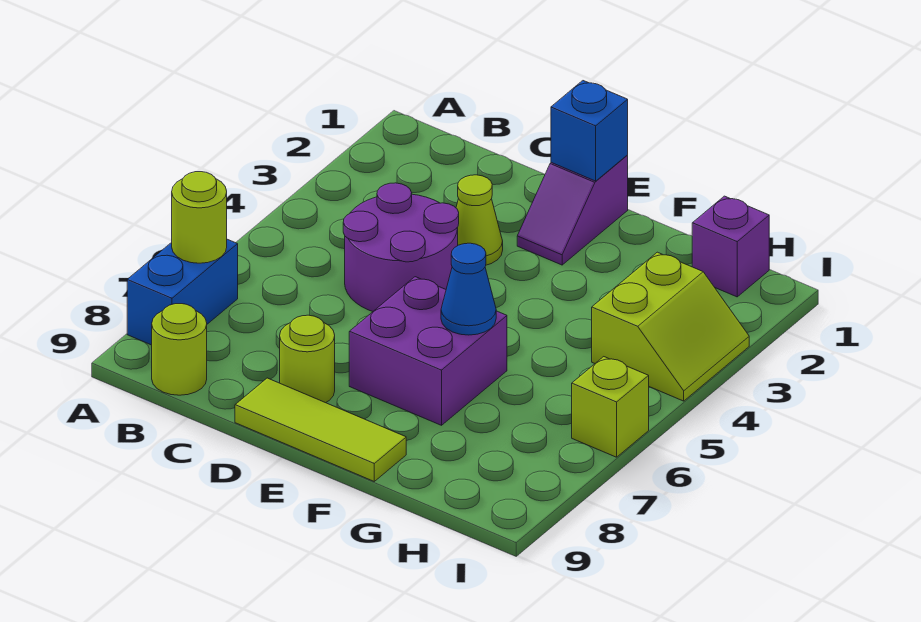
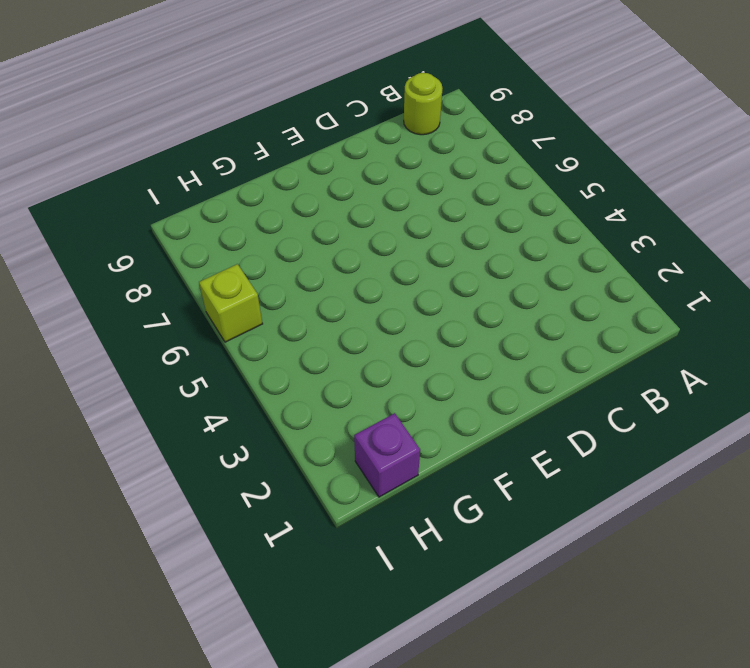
none -> blue 1x2 brick [127,239,238,345]
none -> purple 2x2 round brick [343,183,459,311]
none -> lime 1x1 cone [456,175,503,265]

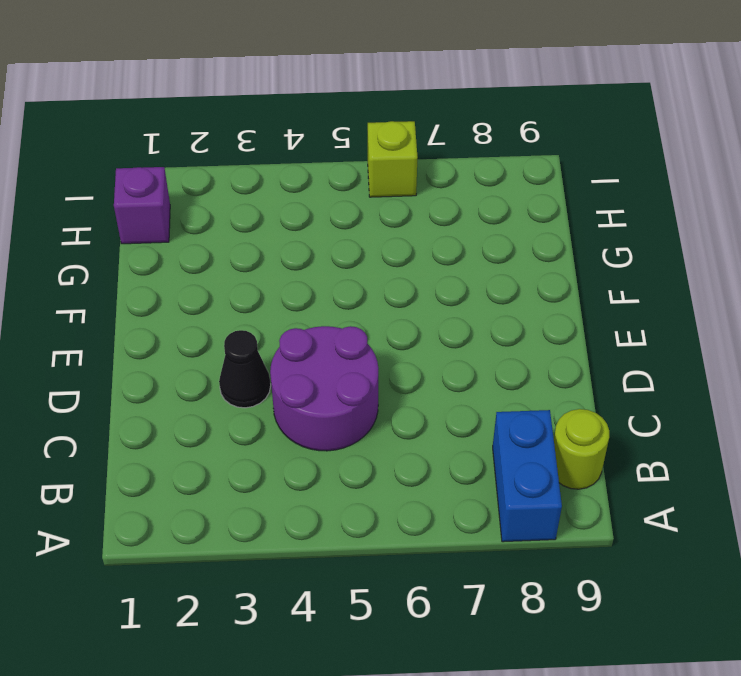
blue 1x2 brick [493,410,562,542] -> blue 1x2 brick turned to [127,239,238,345]
black 1x1 cone [219,330,271,408] -> lime 1x1 cone [456,175,503,265]
none -> lime 1x1 round brick [280,315,335,403]
none -> lime 1x3 tile [235,378,406,481]
none -> purple 1x2 slope [517,155,628,265]

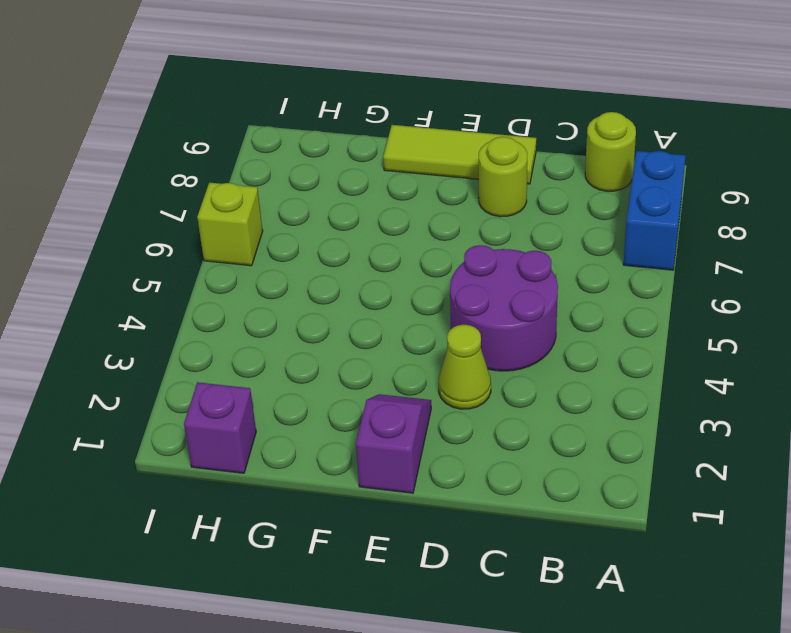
none -> purple 2x2 brick [349,277,507,425]
none -> lime 2x2 slope [592,252,749,401]
none -> lime 1x1 round brick [172,172,227,263]

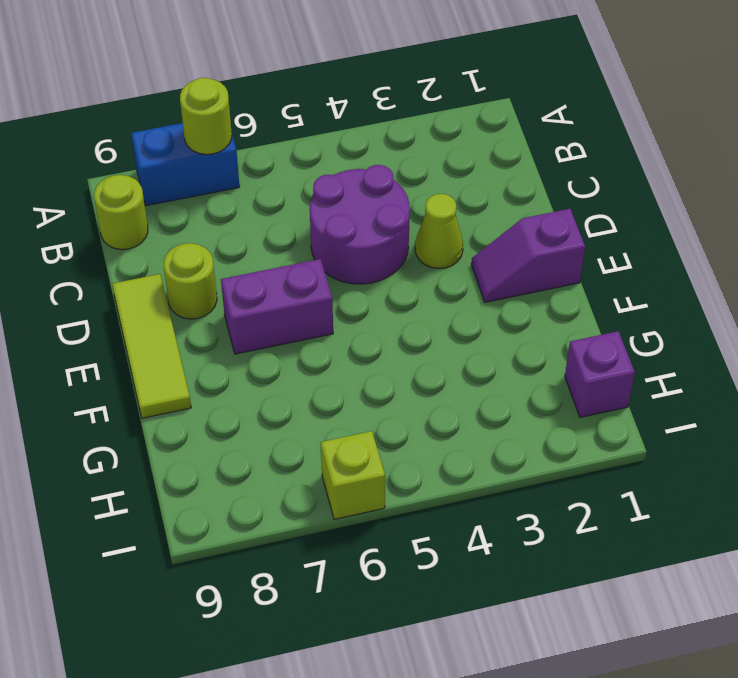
purple 1x2 brick [221,259,333,354] -> purple 2x2 brick [349,277,507,425]
none -> lime 2x2 slope [592,252,749,401]
none -> blue 1x1 brick [551,81,628,181]
none -> blue 1x1 cone [441,243,496,335]

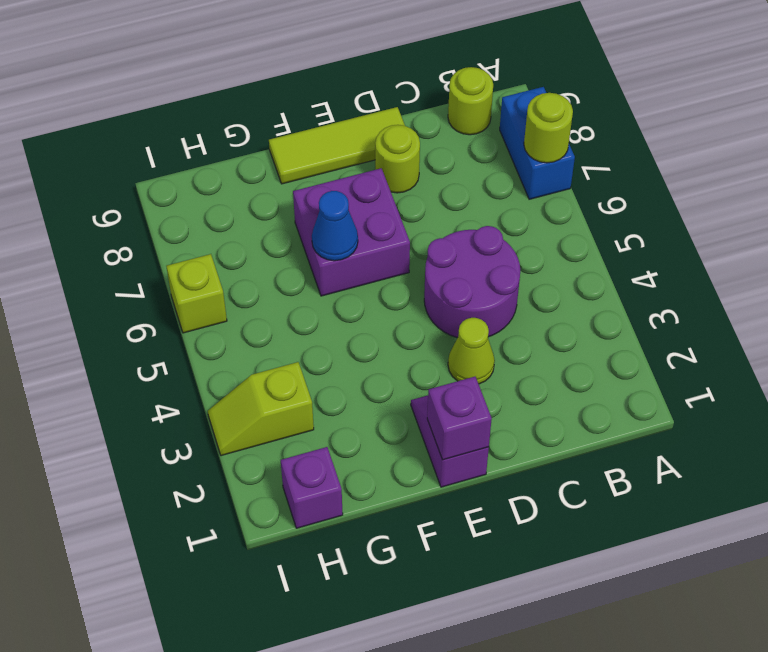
purple 1x1 brick [427,377,492,460] -> blue 1x1 brick [551,81,628,181]
lime 1x2 slope [208,362,314,456] -> lime 2x2 slope [592,252,749,401]

